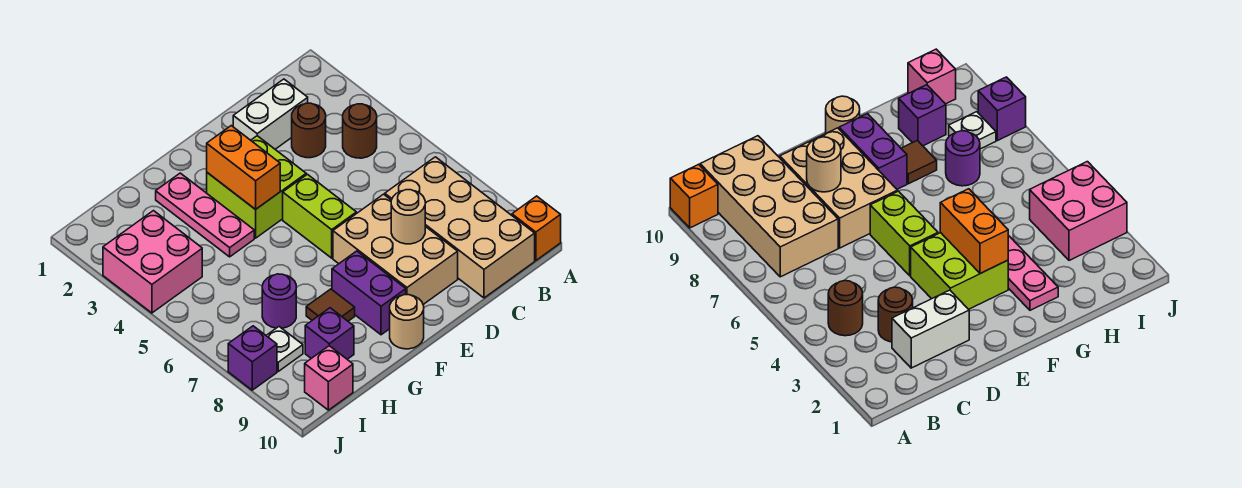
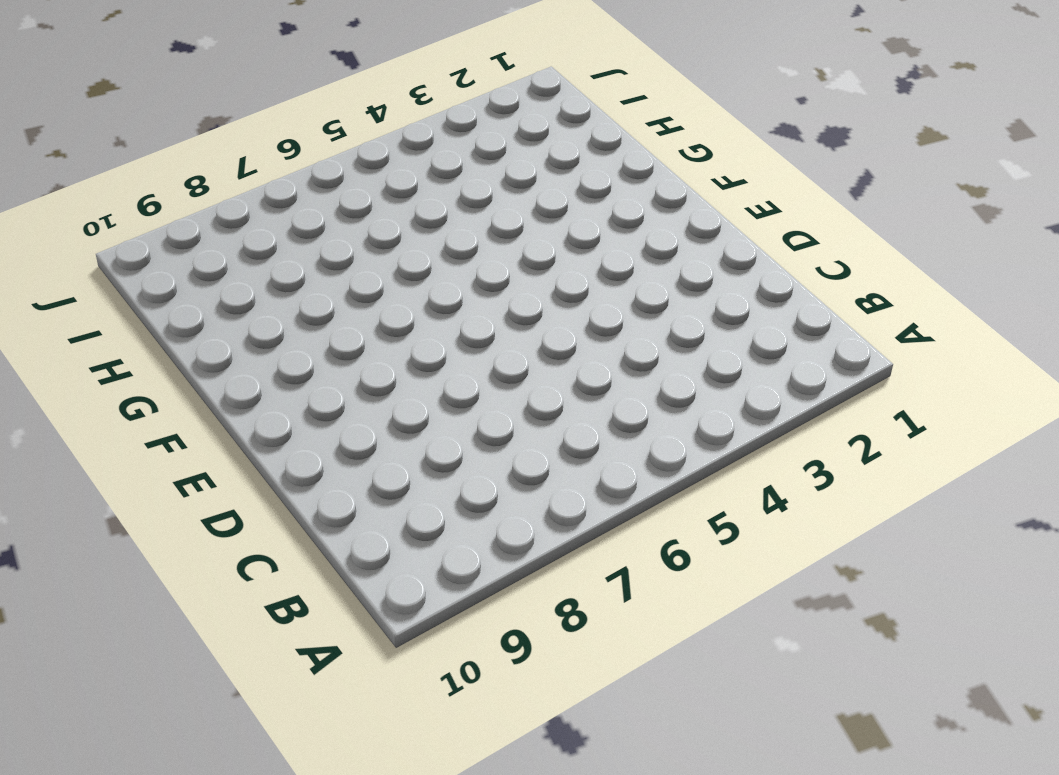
none -> orange 1x1 brick [512,196,561,261]
none -> brown 1x1 round brick [343,104,377,158]
none -> tan 2x4 brick [385,157,535,298]

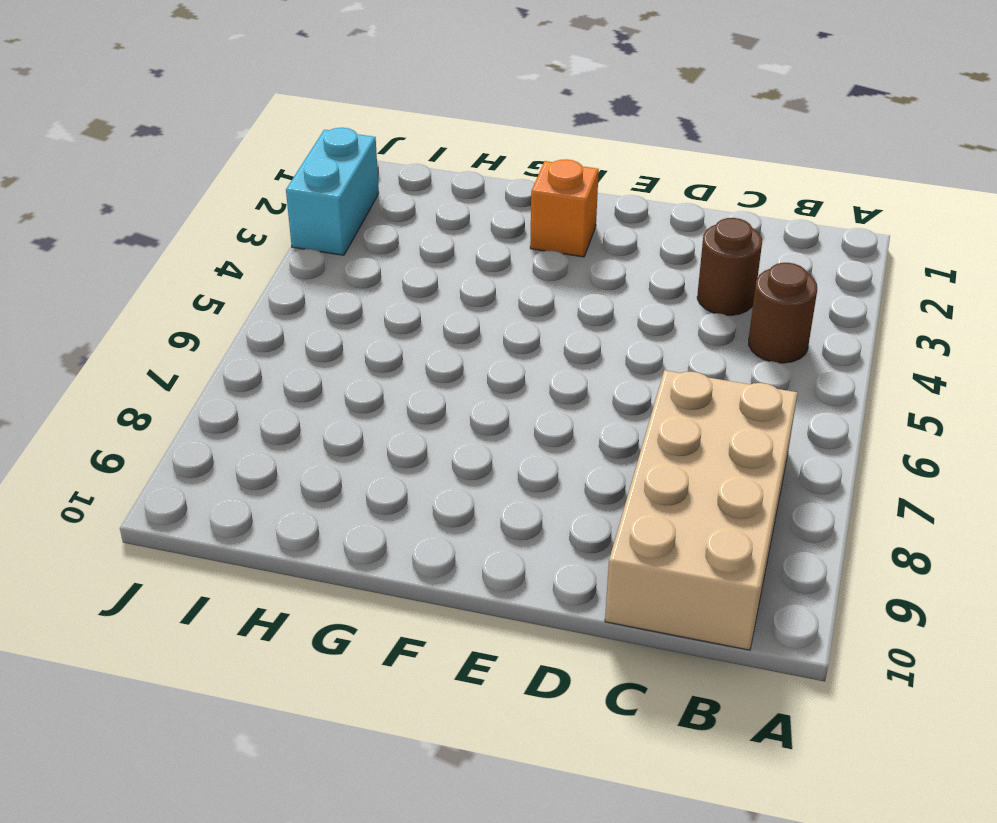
orange 1x1 brick [530,159,599,257] -> orange 1x1 brick moved to [512,196,561,261]
cyan 1x2 brick [286,128,379,255] -> pink 2x2 brick [103,211,202,313]
none -> white 1x2 brick [233,79,308,149]
none -> tan 2x3 brick [333,194,458,304]
none -> lime 2x2 brick [207,136,306,238]

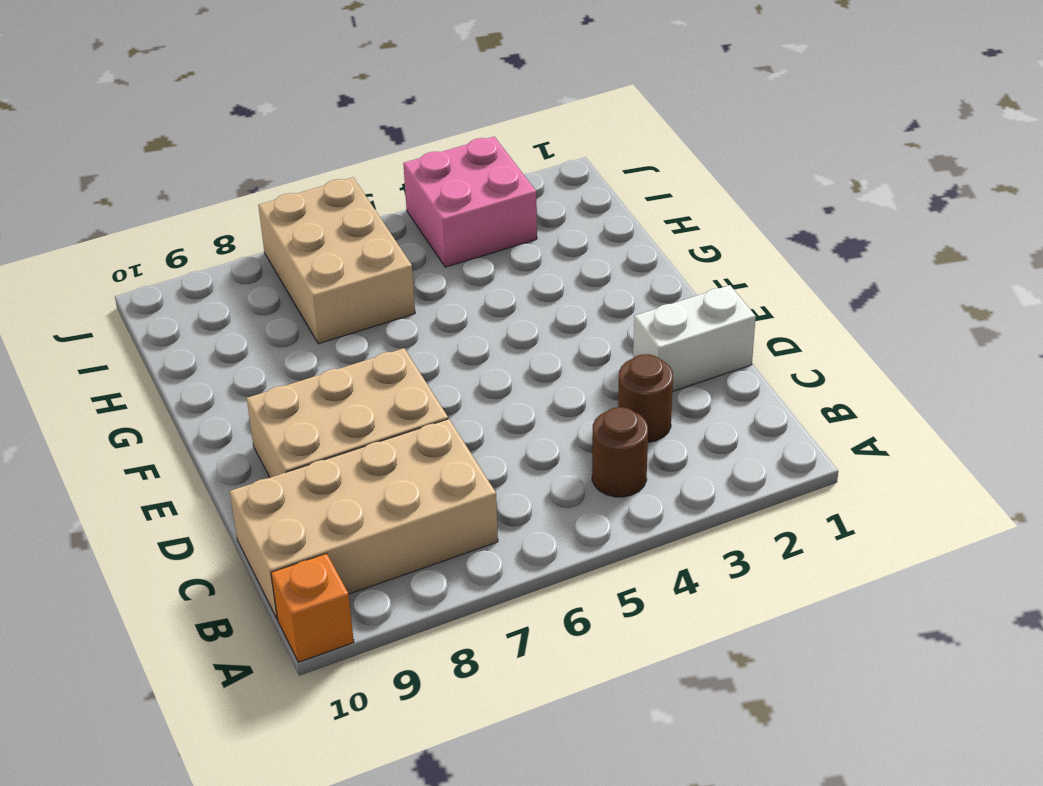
white 1x2 brick [633,285,756,392] -> white 1x2 brick turned to [233,79,308,149]
tan 2x3 brick [258,177,415,344] -> purple 1x1 round brick [262,274,296,328]
none -> lime 2x2 brick [207,136,306,238]
none -> lime 1x2 brick [283,174,356,258]
none -> purple 1x2 brick [332,251,406,335]

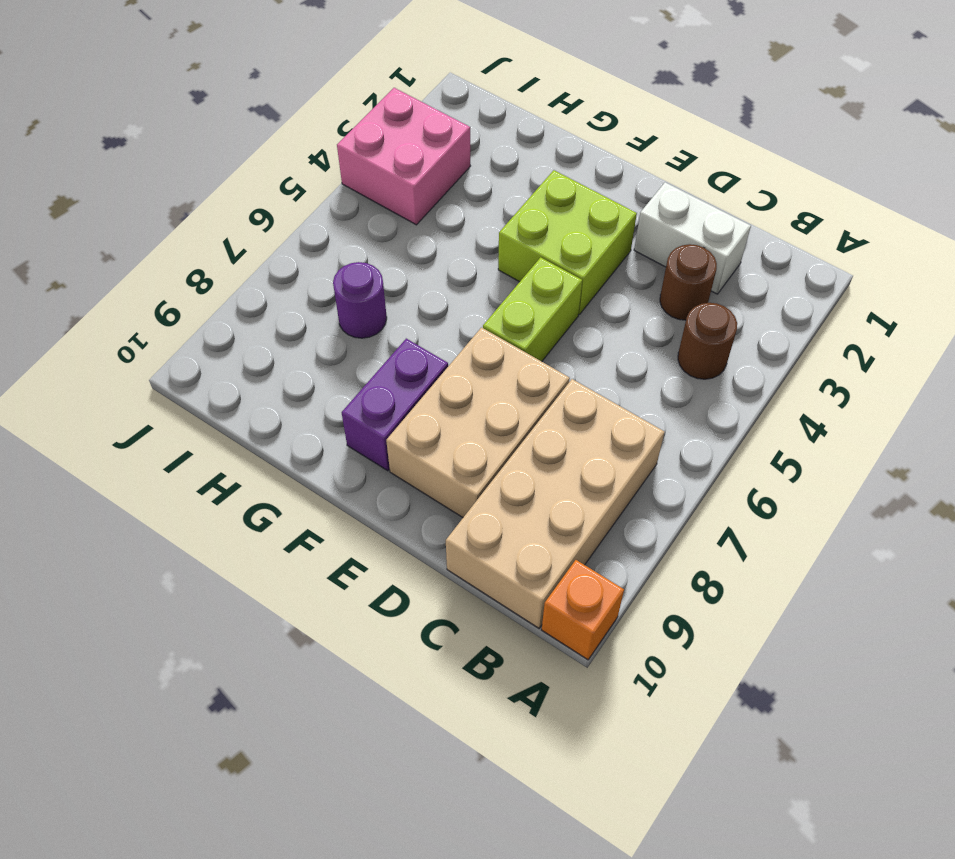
none -> tan 1x1 round brick [390,295,424,349]
none -> pink 1x3 plate [156,173,254,257]
none -> brown 1x1 tile [306,289,355,321]

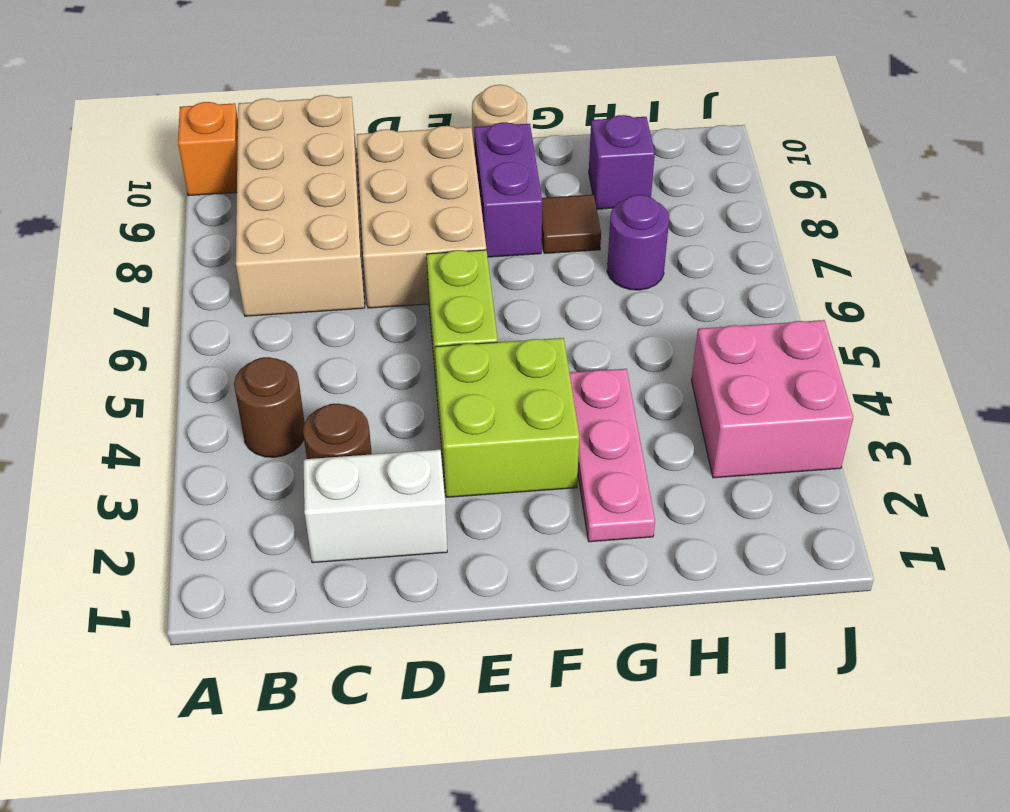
none -> white 1x1 plate [266,327,303,371]
none -> pink 1x1 brick [305,346,353,410]
none -> purple 1x1 brick [228,326,277,390]

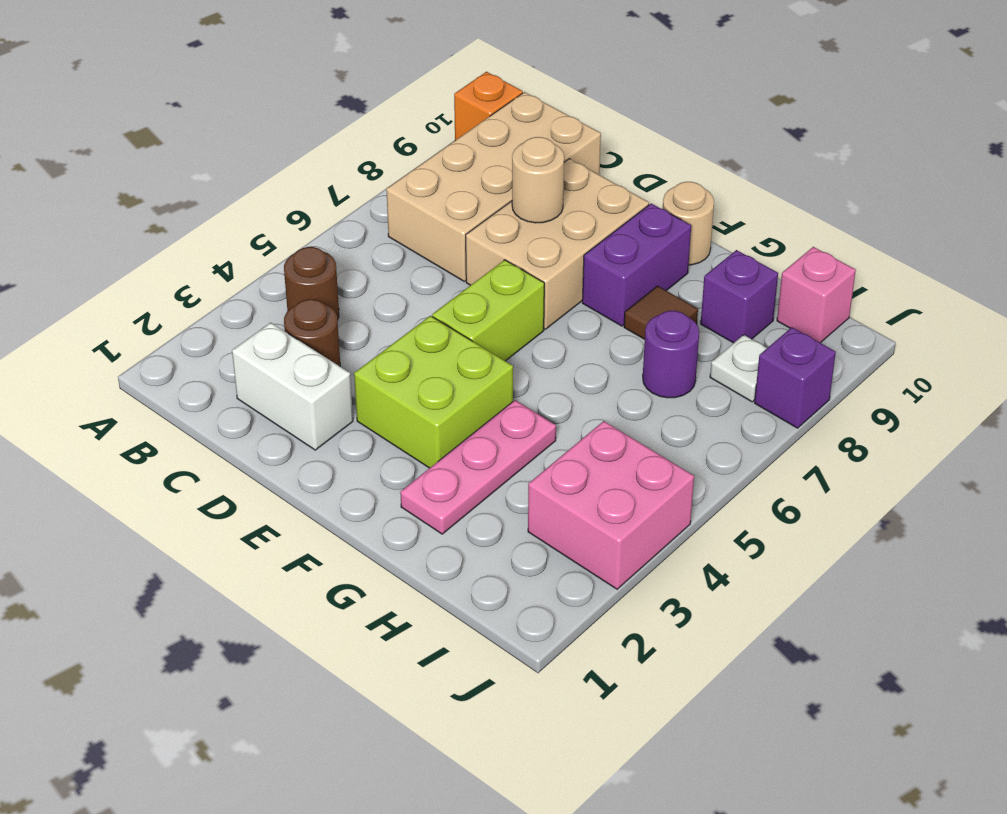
none -> orange 1x2 brick [207,126,280,209]

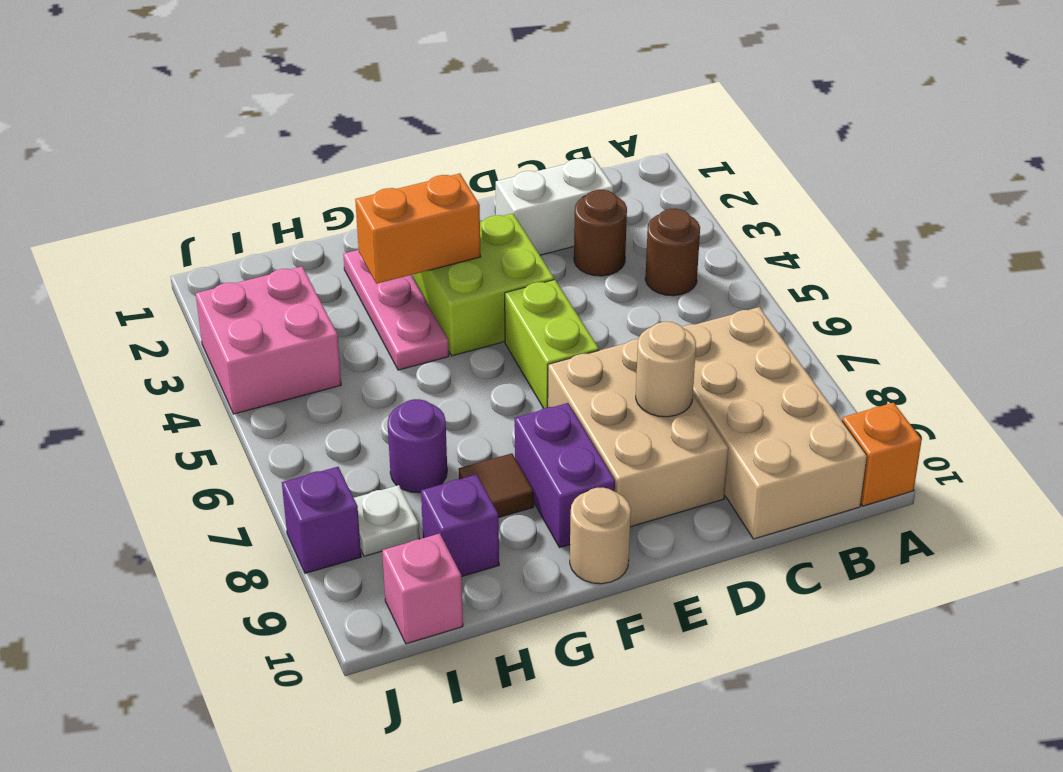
orange 1x2 brick [355,173,480,284] -> orange 1x2 brick turned to [207,126,280,209]

